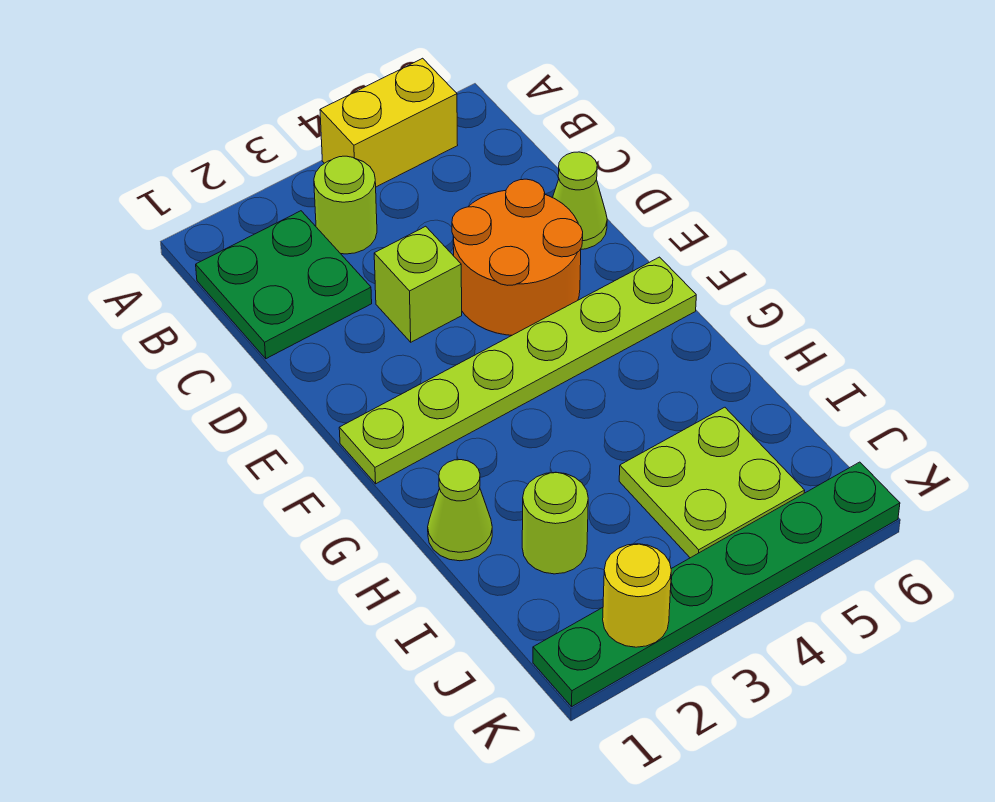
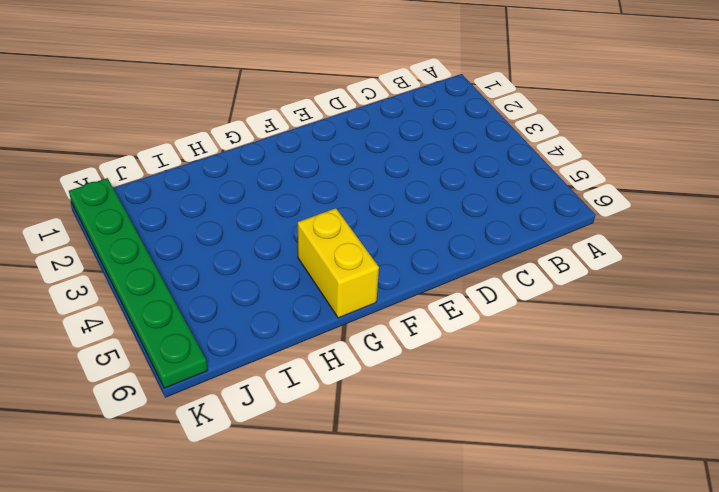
yellow 1x2 brick [298,208,379,318] -> yellow 1x2 brick moved to [320,58,458,187]
none -> green 2x2 plate [196,211,372,359]
none -> lime 1x1 round brick [314,156,377,254]
none -> lime 1x1 brick [374,226,462,342]

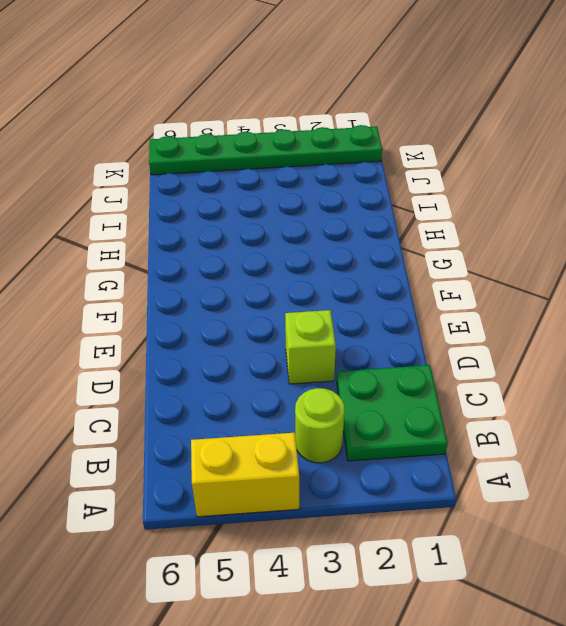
none -> orange 2x2 round brick [452,179,583,335]
none -> lime 1x1 cone [553,152,607,249]
none -> lime 1x6 plate [339,257,696,484]

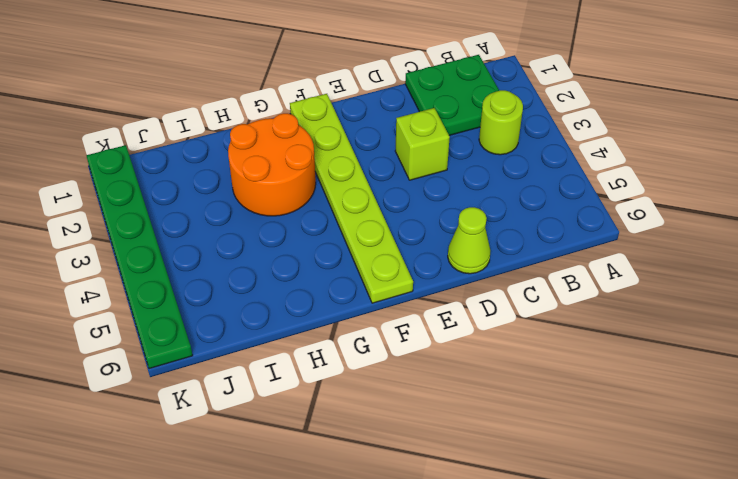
orange 2x2 round brick [228,113,316,216] -> orange 2x2 round brick moved to [452,179,583,335]
none -> yellow 1x2 brick [320,58,458,187]
none -> lime 1x1 cone [428,460,492,561]
none -> lime 1x1 round brick [522,472,588,574]

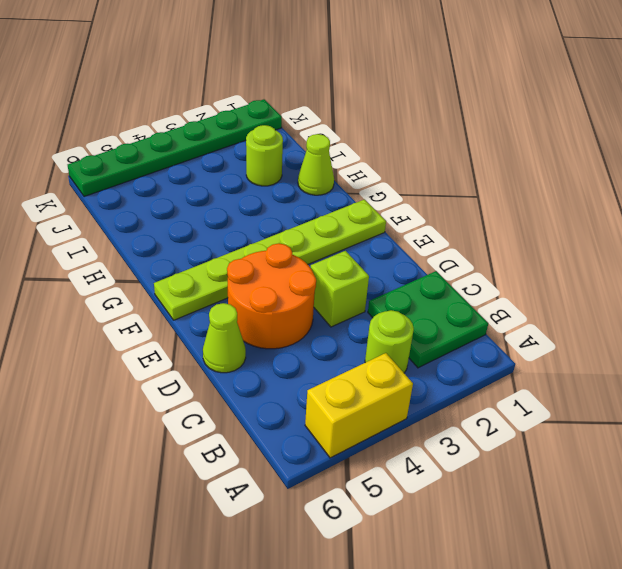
none -> lime 2x2 plate [619,407,805,558]
none -> yellow 1x1 round brick [603,544,671,647]

